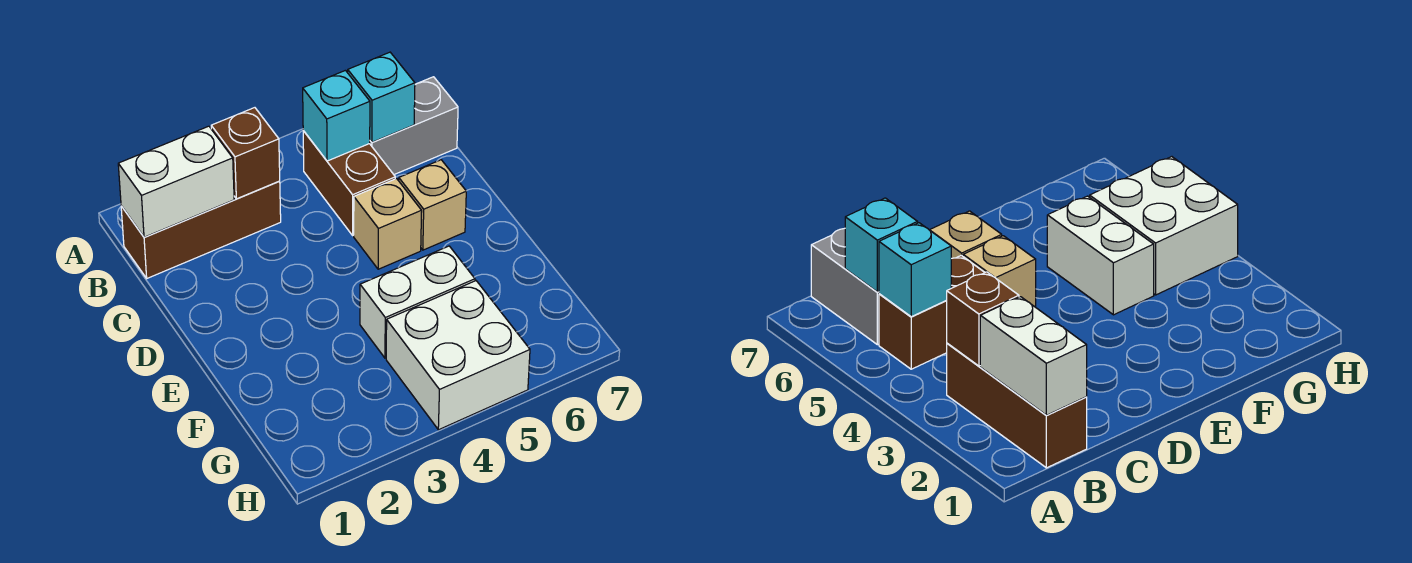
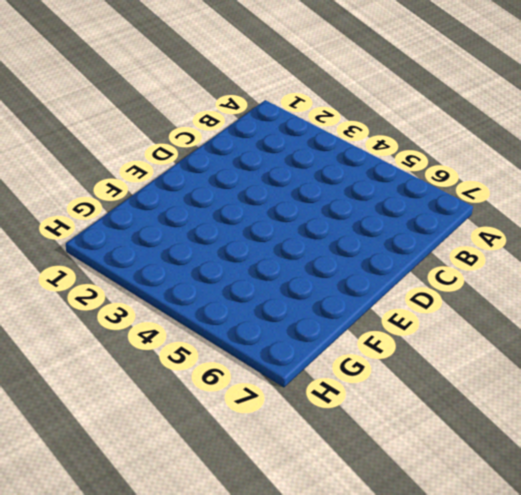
none -> brown 1x3 brick [121,181,281,278]
none -> brown 1x2 brick [303,131,395,235]

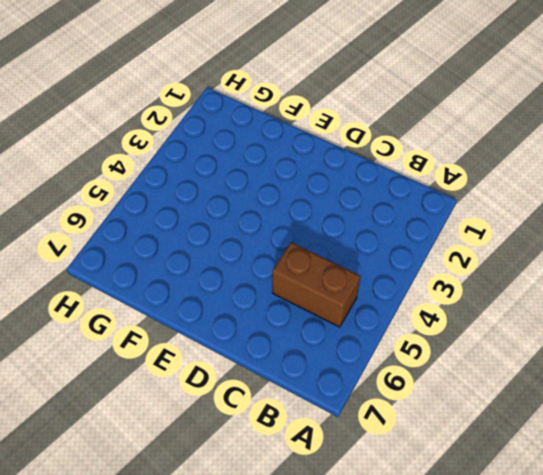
none -> brown 1x3 brick [121,181,281,278]
none -> grey 1x2 brick [370,77,458,175]

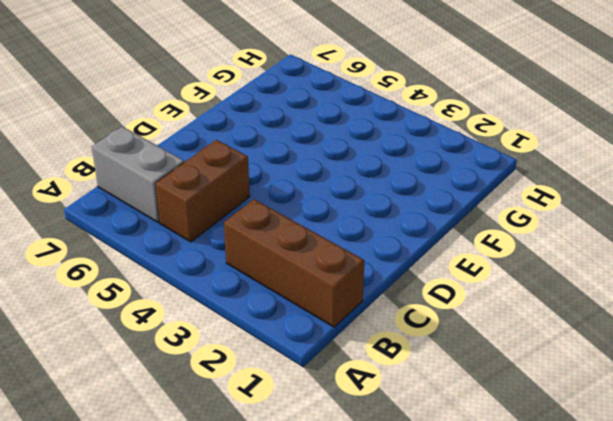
none -> tan 1x1 brick [354,179,422,269]
none -> tan 1x1 brick [399,160,466,250]

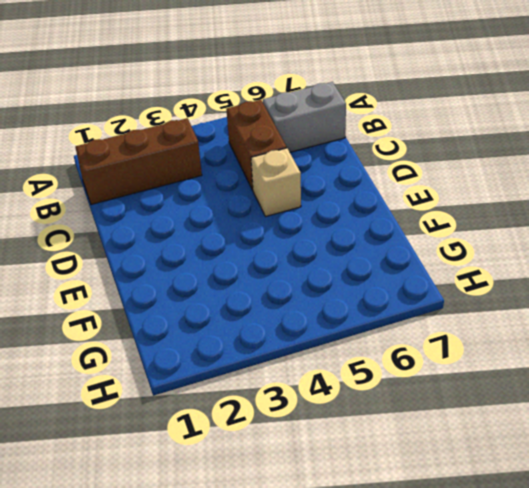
none -> tan 1x1 brick [399,160,466,250]
none -> white 1x2 brick [360,246,475,358]

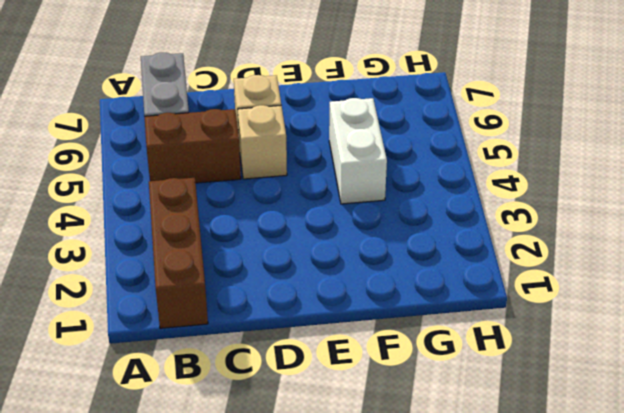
none -> white 2x2 brick [386,281,530,430]
none -> white 1x2 brick [118,126,234,237]

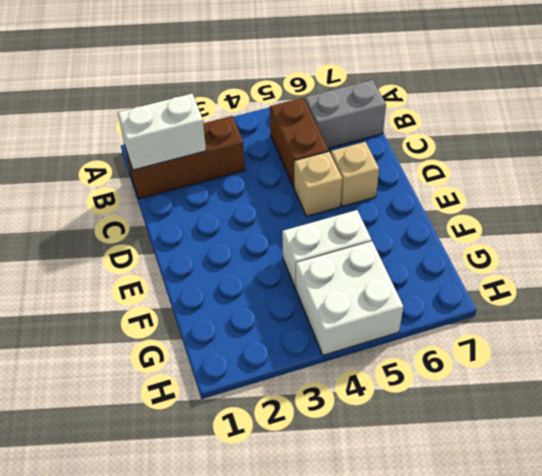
none -> brown 1x1 brick [211,108,280,199]
none -> cyan 1x1 brick [303,70,370,161]

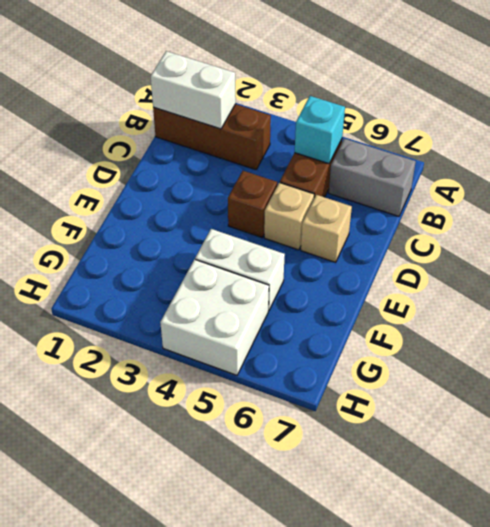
brown 1x1 brick [228,171,277,237] -> brown 1x1 brick moved to [211,108,280,199]
none -> cyan 1x1 brick [348,52,415,142]

